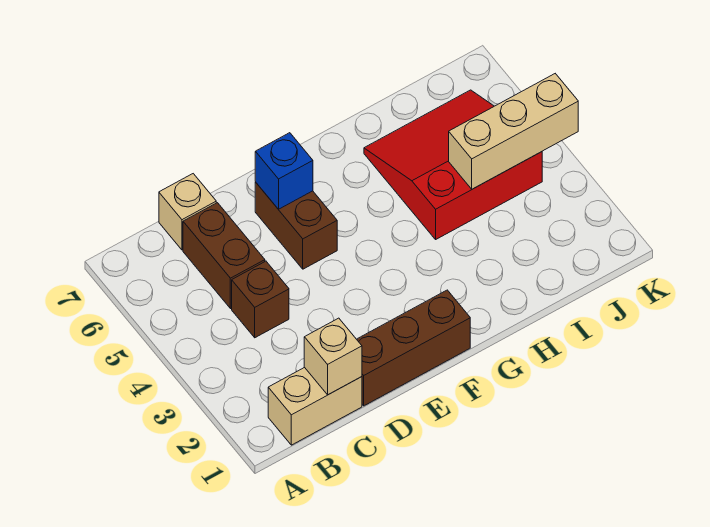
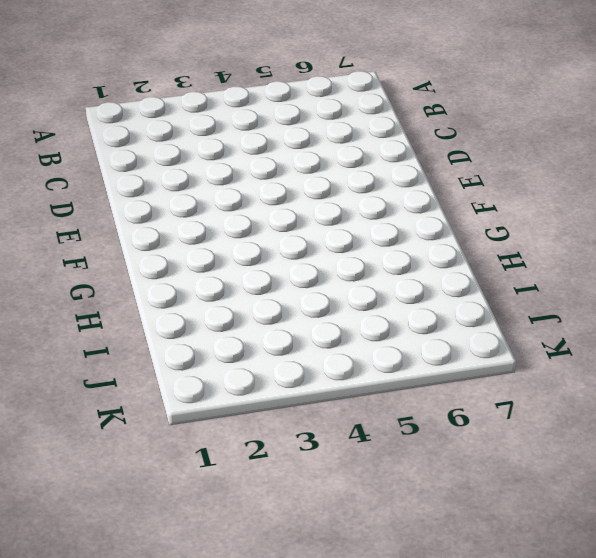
none -> tan 1x2 brick [268,367,362,445]
none -> brown 1x1 brick [232,261,289,338]

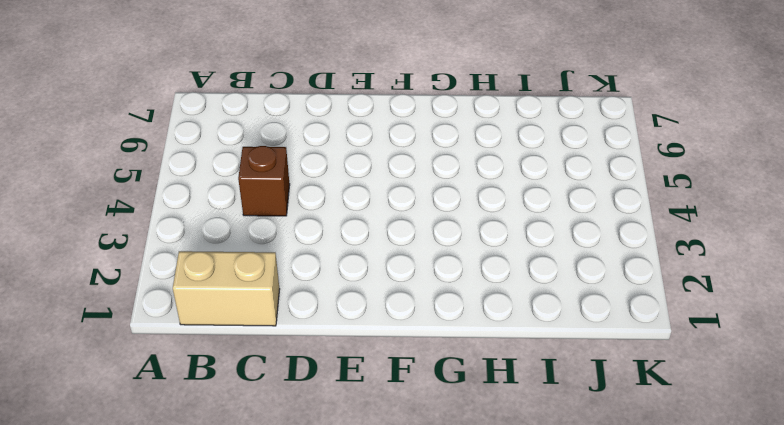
none -> brown 1x2 brick [183,203,265,309]
none -> tan 1x1 brick [159,174,216,250]

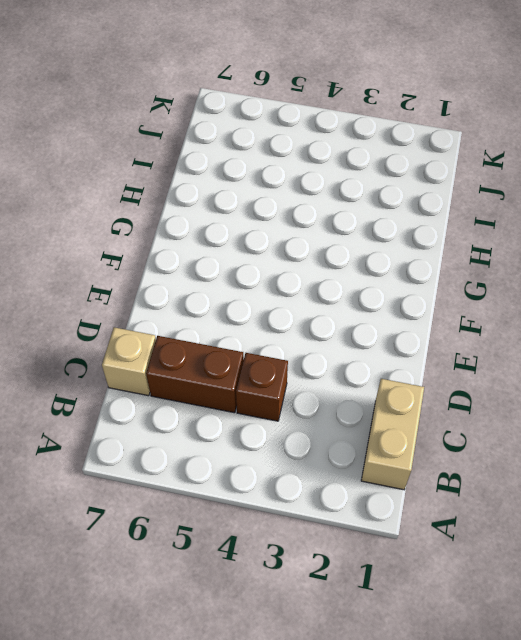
none -> brown 1x3 brick [357,290,470,406]
none -> brown 1x2 brick [255,182,337,269]

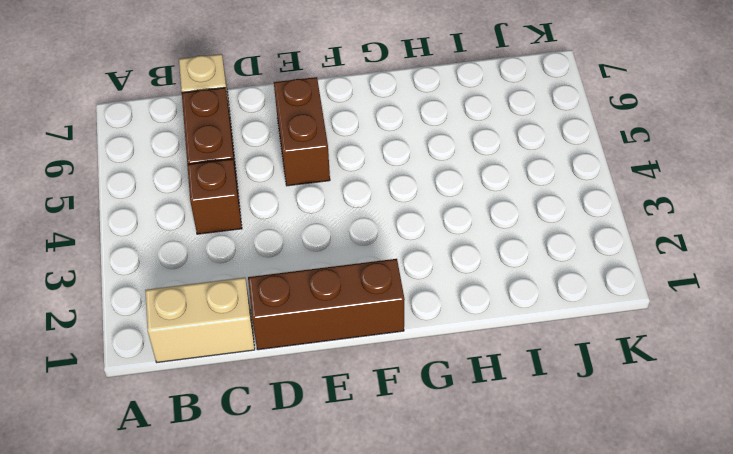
none -> red 3x3 slope [364,90,542,239]
none -> tan 1x1 brick [304,318,362,395]

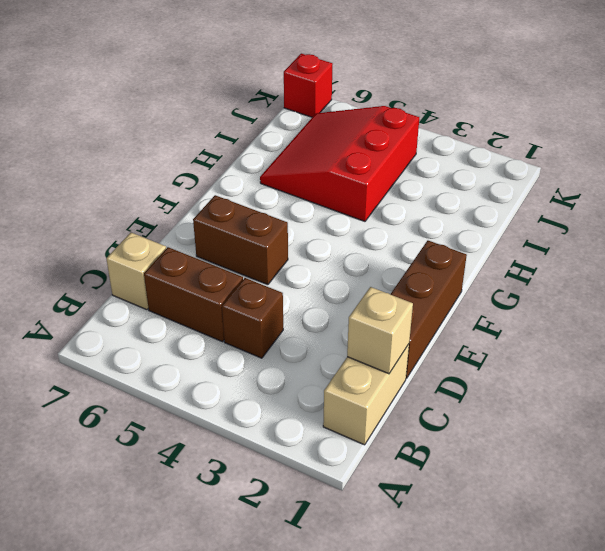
red 1x1 brick [284,53,333,117] -> none
none -> blue 1x1 brick [255,133,313,209]
none -> tan 1x3 brick [449,74,578,189]

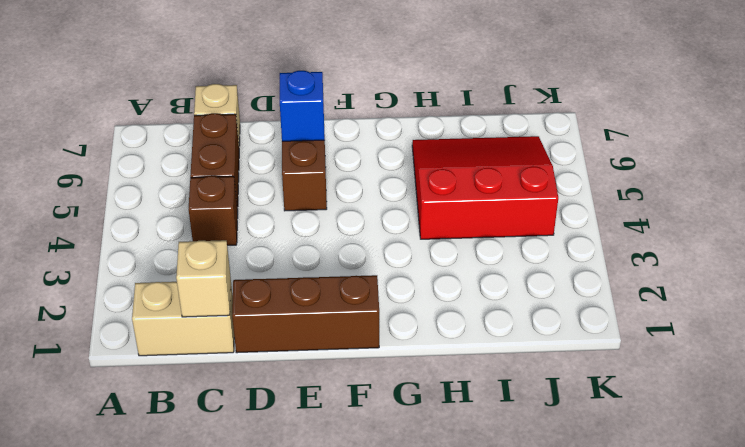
none -> tan 1x3 brick [449,74,578,189]

